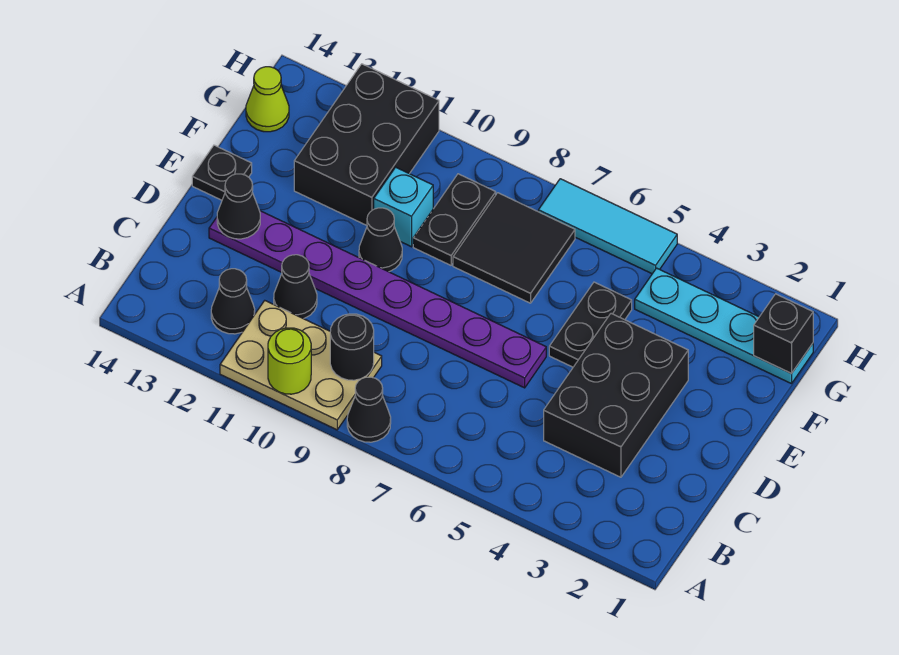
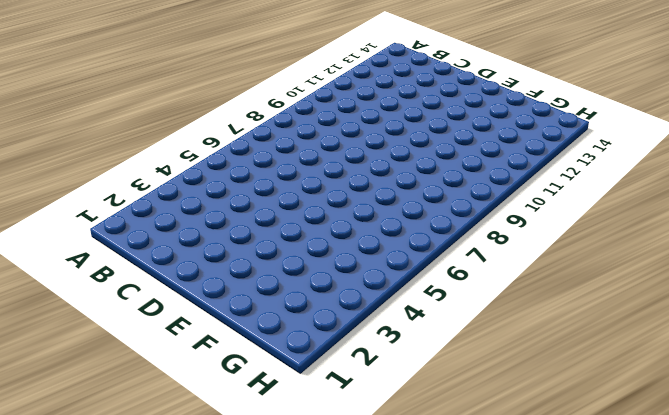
none -> black 1x1 cone [347,377,391,442]
none -> tan 2x3 plate [220,301,382,430]
none -> black 1x1 cone [211,269,255,334]

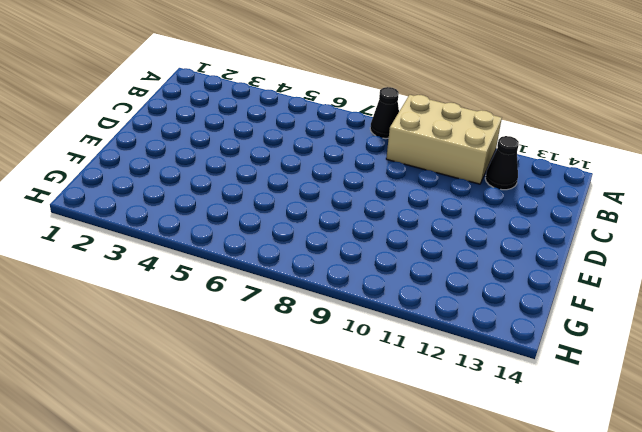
tan 2x3 brick [386,95,502,184] -> tan 2x3 plate [220,301,382,430]
none -> black 2x3 brick [544,314,688,477]
none -> black 1x1 cone [274,255,317,319]
none -> purple 1x8 plate [209,210,546,388]

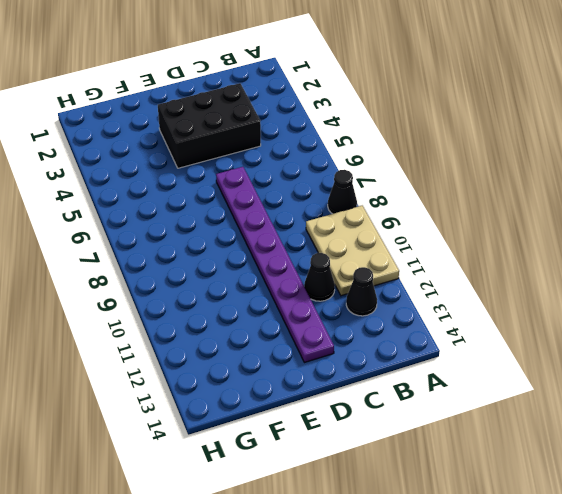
none -> black 1x2 plate [549,282,632,367]
none -> black 1x1 cone [359,208,402,272]
none -> black 1x1 plate [192,145,252,200]

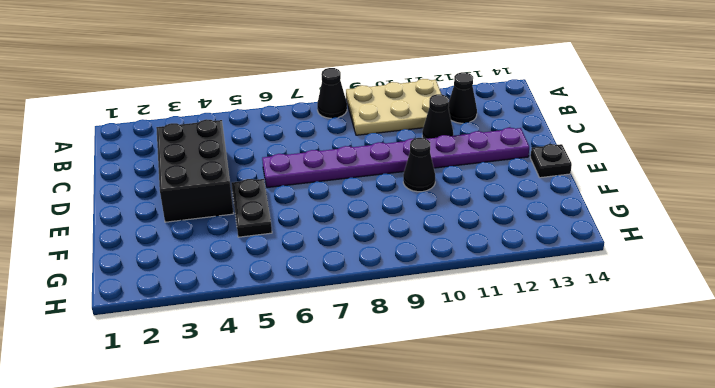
none -> black 2x2 tile [453,193,575,303]
none -> black 1x2 plate [413,174,496,265]
none -> cyan 1x1 brick [374,167,433,247]

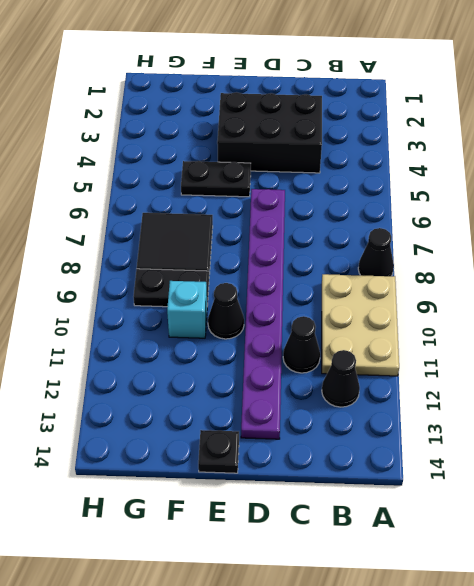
none -> black 2x3 brick [294,64,439,225]
none -> cyan 1x4 plate [635,268,813,384]
none -> lime 1x1 cone [246,67,289,132]

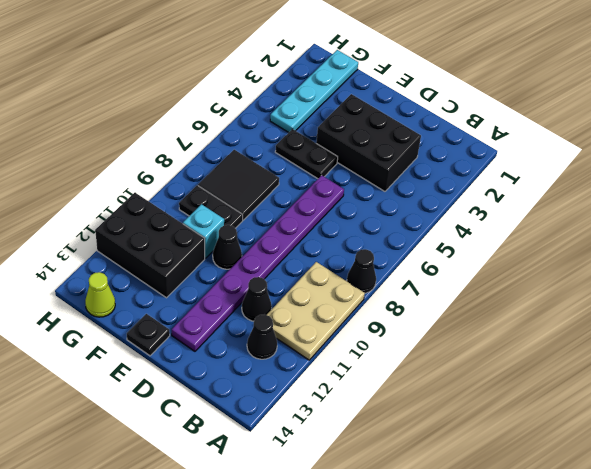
none -> cyan 1x3 tile [538,179,677,274]
none -> lime 1x1 round brick [268,328,311,394]
none -> black 1x1 round brick [330,314,374,380]

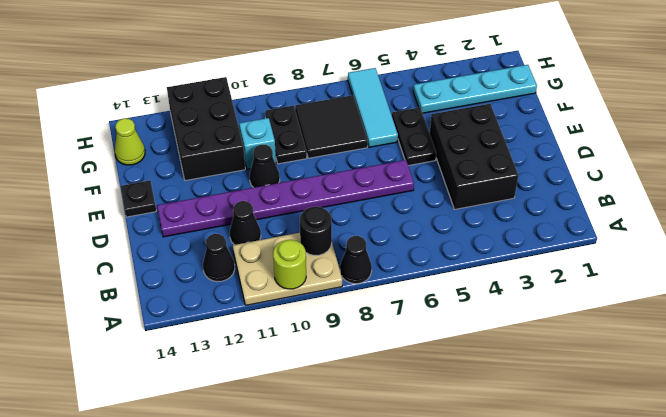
cyan 1x3 tile [348,68,398,147] -> cyan 1x3 tile turned to [538,179,677,274]
none -> black 1x1 cone [217,174,260,239]
none -> black 1x1 brick [754,294,813,374]

